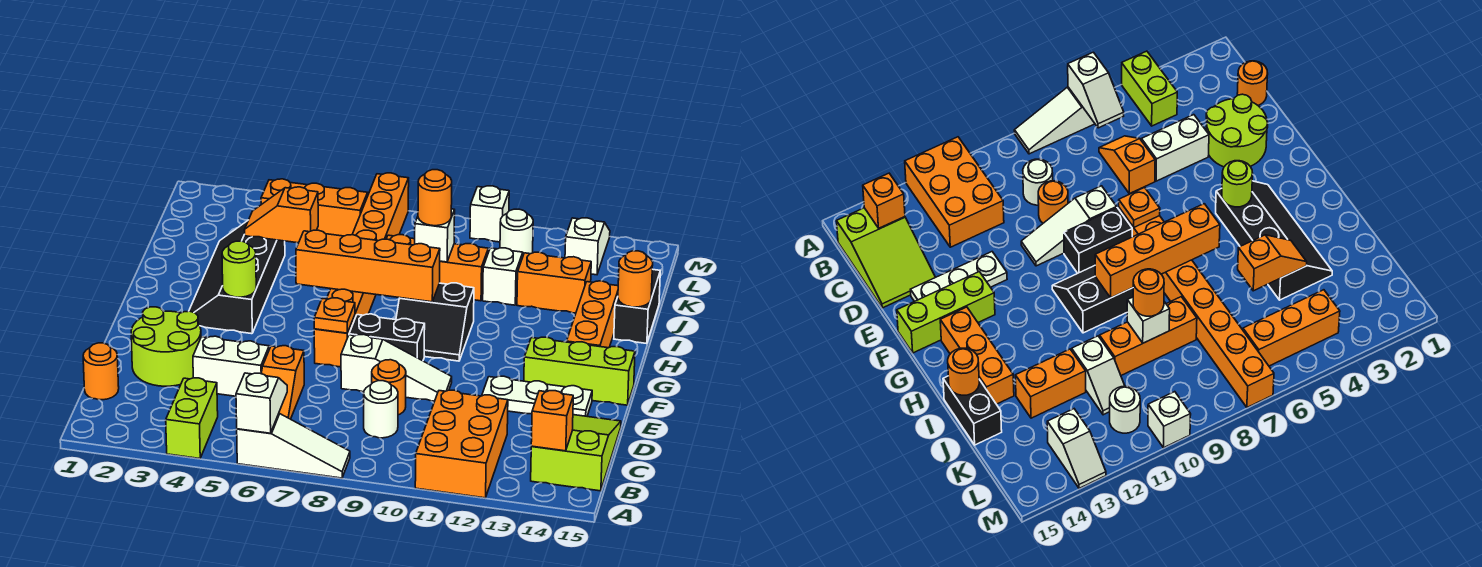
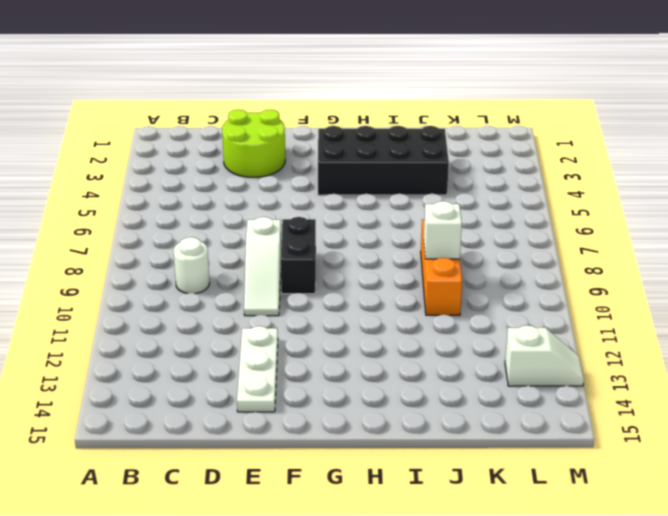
black 2x4 brick [318,126,449,195] -> black 2x4 slope [189,221,285,334]
none -> lime 1x2 brick [166,378,218,459]
none -> white 1x3 slope [237,413,350,478]
none -> orange 2x3 brick [415,390,508,498]
none -> lime 2x3 slope [531,415,621,491]

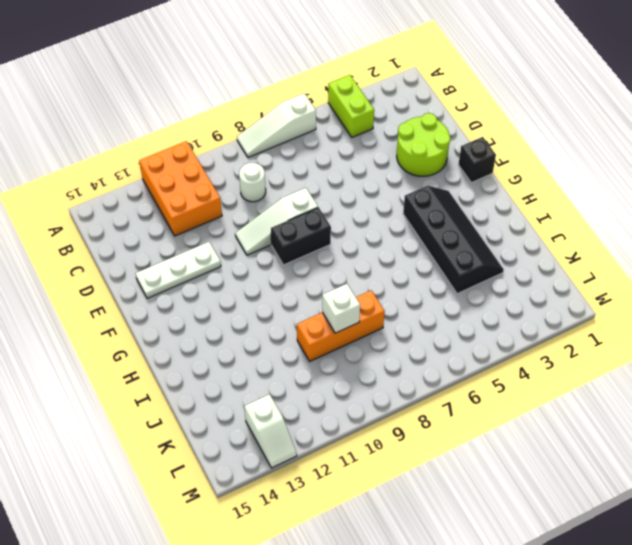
black 1x1 brick [458,137,496,183] -> none
none -> lime 2x3 slope [531,415,621,491]
none -> orange 1x1 round brick [83,343,119,400]
none -> orange 1x2 slope [261,346,304,419]
none -> white 1x2 brick [193,336,269,396]

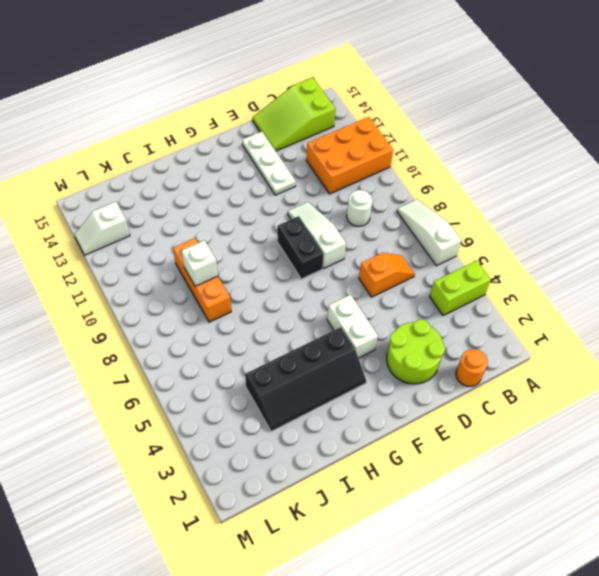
white 1x2 brick [327,295,378,358] -> white 1x2 brick moved to [193,336,269,396]
none -> orange 1x1 round brick [372,360,406,415]
none -> orange 1x8 brick [314,173,409,367]
none -> lime 1x3 brick [524,337,635,405]
none -> black 2x2 slope [396,283,474,361]

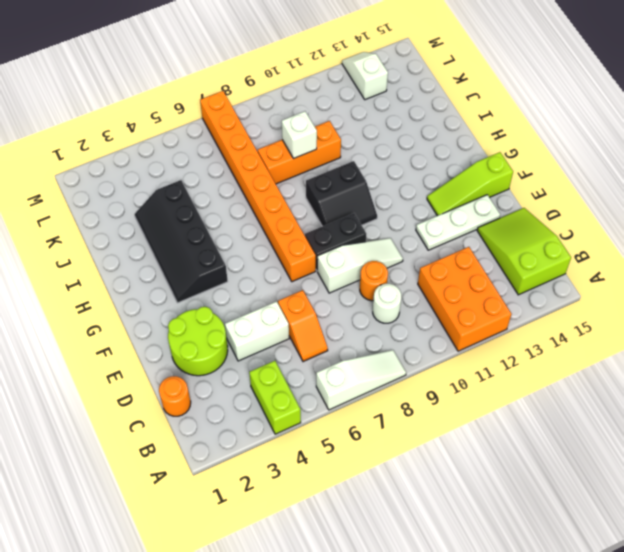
lime 1x3 slope [427,152,513,216] -> lime 1x3 brick [524,337,635,405]
none -> orange 1x3 brick [567,281,618,348]
none -> black 1x2 brick [614,269,660,344]
none -> white 1x2 slope [483,248,524,305]
none -> orange 1x2 brick [517,252,591,313]

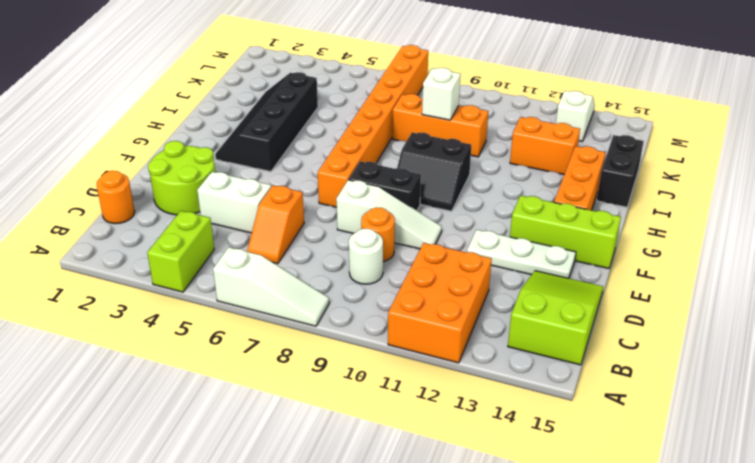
none -> white 1x2 slope [483,248,524,305]
none -> orange 1x3 brick [261,179,368,236]
none -> white 1x1 round brick [500,209,533,254]
none -> white 1x1 brick [470,186,509,242]

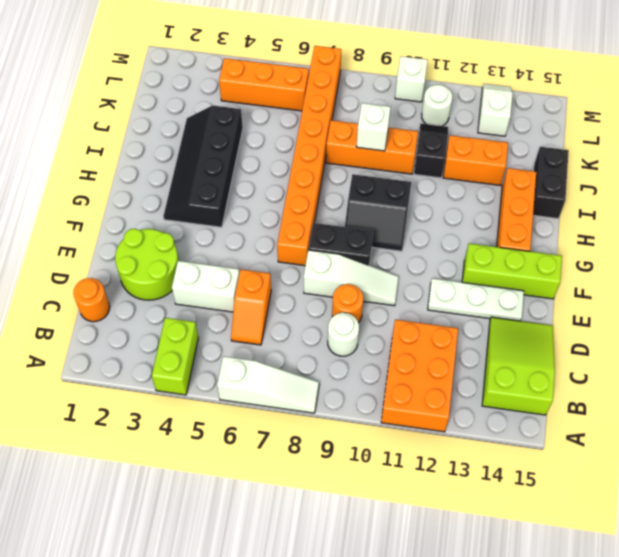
black 1x2 slope [414,123,448,178] -> white 1x2 slope [483,248,524,305]
none -> white 1x2 slope [236,373,287,433]
none -> orange 1x1 brick [531,391,573,451]
none -> orange 1x1 plate [314,298,355,333]
none -> lime 1x1 round brick [222,241,256,297]

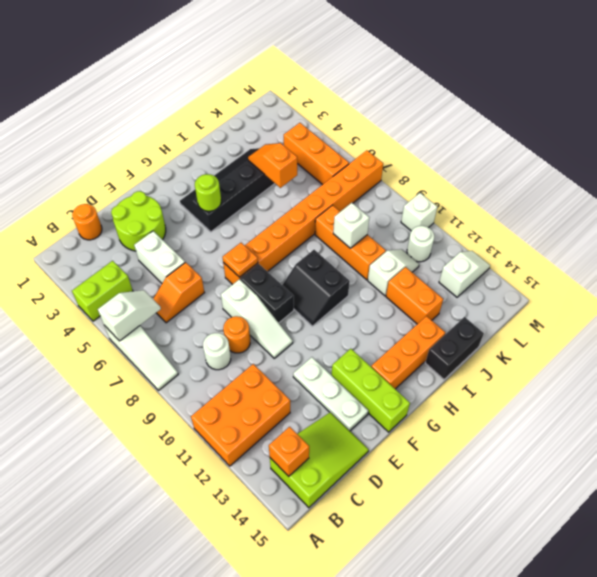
none -> orange 1x4 brick [296,230,440,302]
none -> orange 1x1 round brick [618,251,653,307]
none -> orange 1x1 round brick [418,170,452,226]

